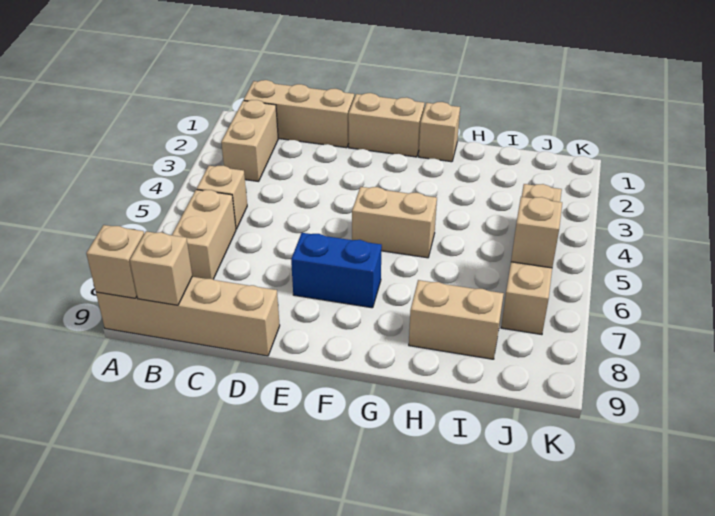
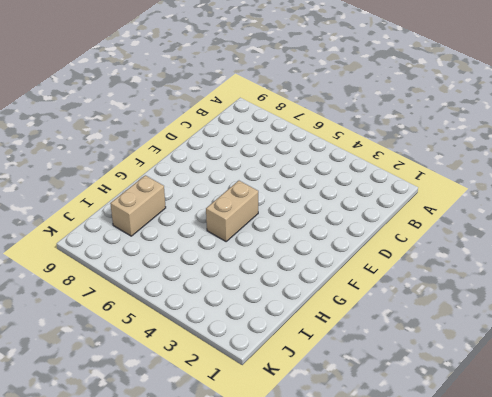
none -> tan 1x4 brick [96,277,280,356]
none -> tan 1x3 brick [244,80,354,148]
none -> tan 1x2 brick [221,100,278,182]

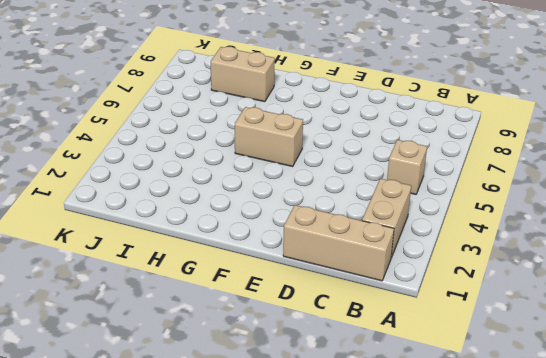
none -> tan 1x4 brick [96,277,280,356]
none -> tan 1x2 brick [172,190,236,279]
none -> tan 1x2 brick [348,93,424,157]

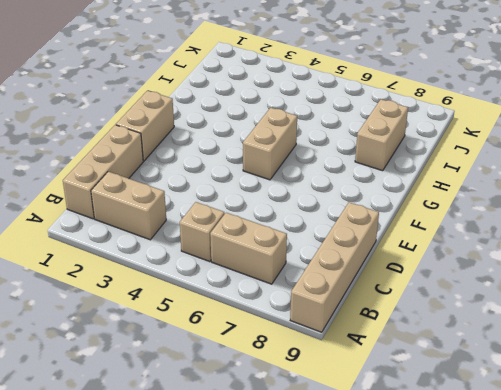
none -> blue 1x2 brick [291,233,382,308]
none -> tan 1x1 brick [419,102,460,162]
none -> tan 1x4 brick [501,184,562,335]

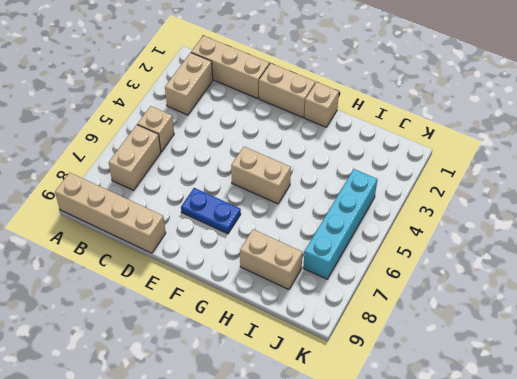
blue 1x2 plate [181,188,241,234] -> blue 1x2 brick [291,233,382,308]
cyan 1x4 brick [303,169,377,279] -> tan 1x4 brick [501,184,562,335]
none -> tan 1x1 brick [86,225,144,298]
none -> tan 1x1 brick [130,231,192,305]
none -> tan 1x1 brick [511,197,562,268]

